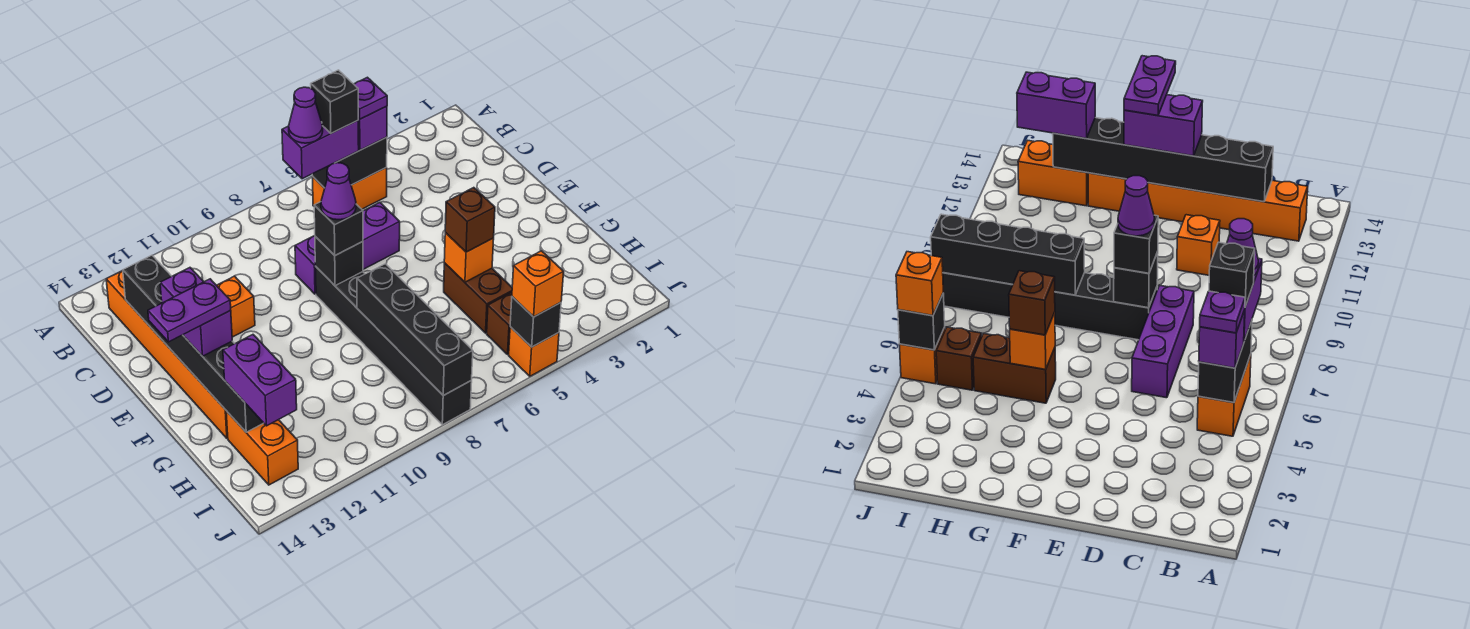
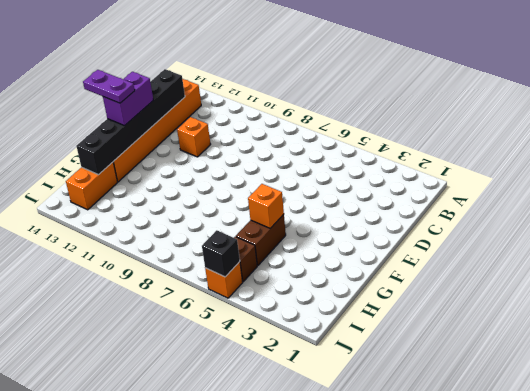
none -> orange 1x2 brick [313,168,387,209]
none -> purple 1x3 brick [295,203,400,294]
none -> black 1x6 brick [315,266,472,425]

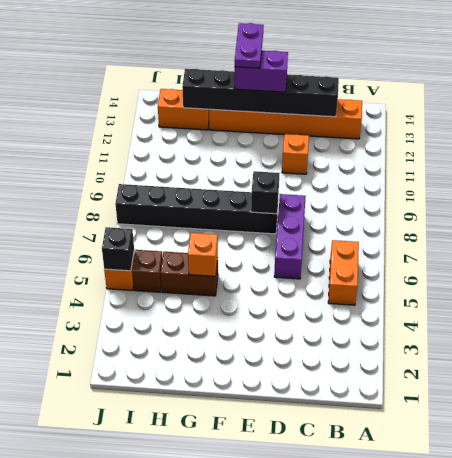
none -> black 1x2 brick [312,137,387,188]
none -> black 1x4 brick [357,264,473,395]
none -> purple 1x1 brick [358,106,387,150]

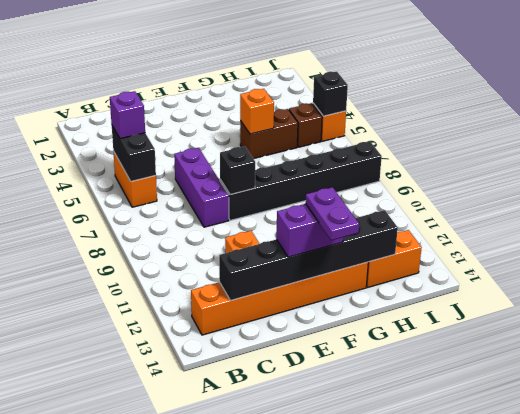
none -> black 1x4 brick [357,264,473,395]
none -> purple 1x2 brick [282,121,359,179]
none -> black 1x1 brick [314,202,363,255]

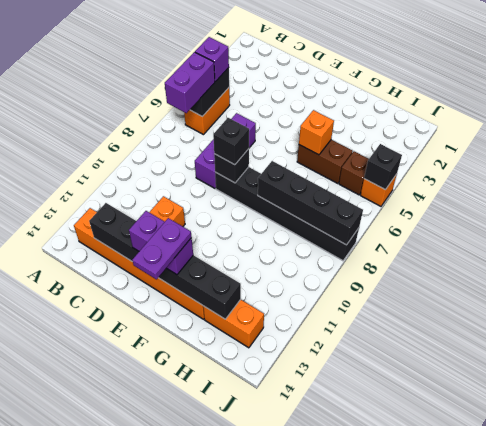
none -> brown 1x1 brick [445,188,495,252]
none -> purple 1x2 brick [223,335,297,426]
none -> orange 1x1 brick [512,251,564,317]

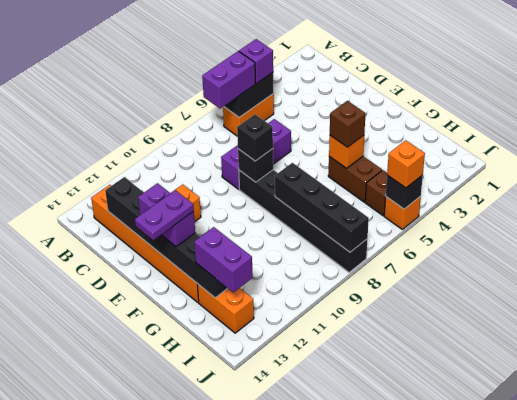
none -> purple 1x1 plate [354,77,387,119]
none -> black 1x1 brick [311,70,358,133]
none -> purple 1x1 cone [289,87,323,143]

